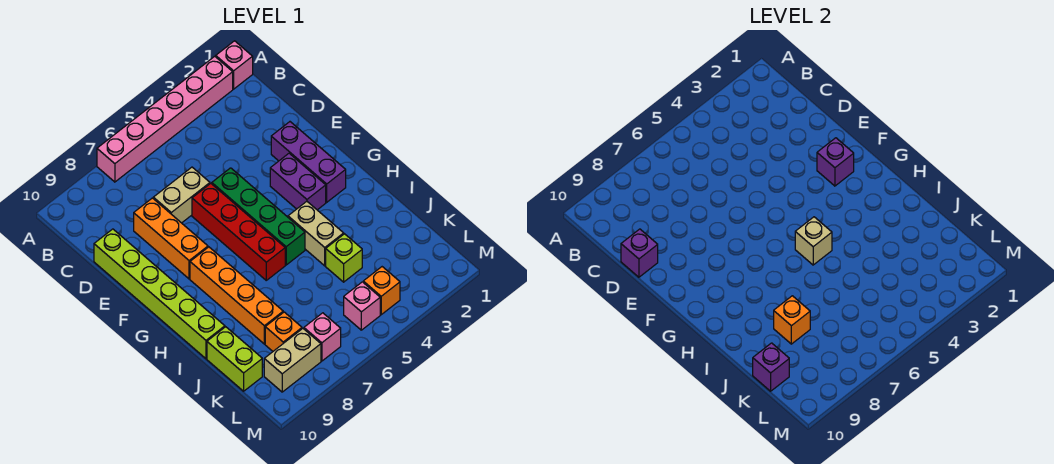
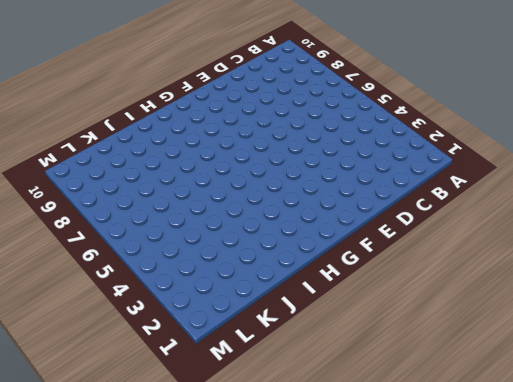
none -> pink 1x1 brick [216,41,253,89]
none -> pink 1x6 brick [97,56,233,182]
none -> tan 1x2 brick [153,167,210,223]

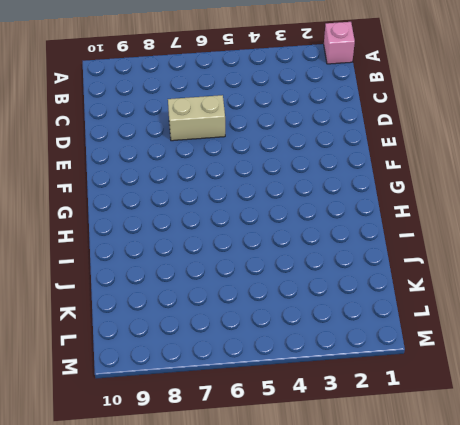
none -> pink 1x6 brick [97,56,233,182]
none -> orange 1x3 brick [134,198,208,279]
none -> lime 1x6 brick [94,229,225,359]

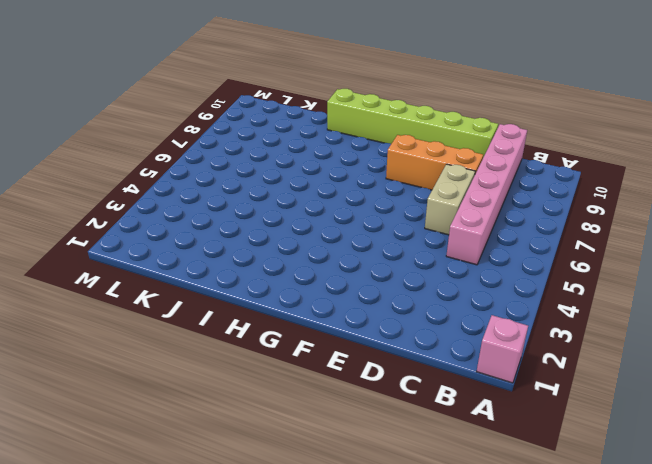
pink 1x6 brick [446,124,527,265] -> pink 1x6 brick moved to [97,56,233,182]
none -> purple 1x3 brick [271,122,346,202]
none -> green 1x4 brick [212,168,305,265]
none -> red 1x4 brick [192,184,285,280]

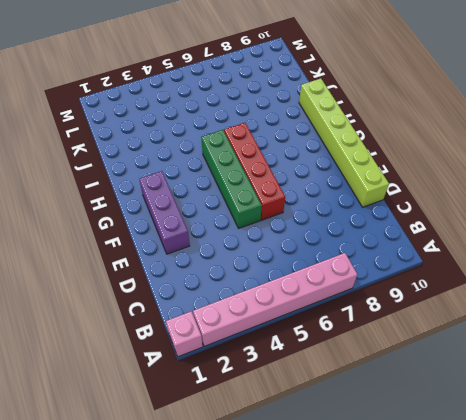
none -> tan 1x2 brick [153,167,210,223]
none -> orange 1x3 brick [134,198,208,279]
none -> purple 1x2 brick [270,153,326,210]

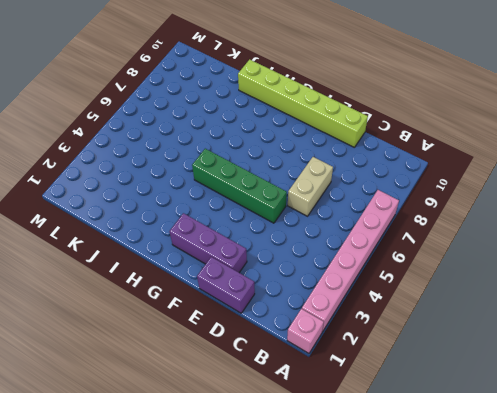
purple 1x2 brick [197,257,255,313] -> purple 1x2 brick moved to [270,153,326,210]
none -> orange 1x3 brick [134,198,208,279]
none -> red 1x4 brick [192,184,285,280]
none -> orange 1x4 brick [190,247,283,344]

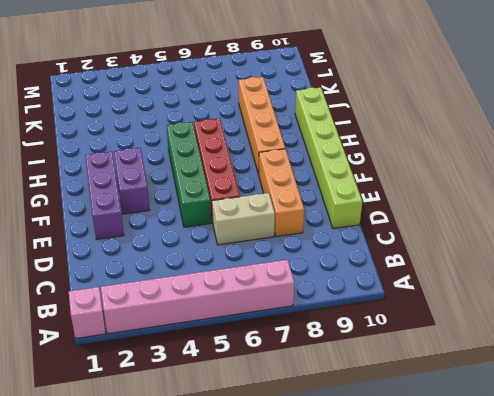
none -> tan 1x2 brick [288,201,344,266]
none -> lime 1x1 brick [326,234,362,282]
none -> lime 1x2 brick [207,327,262,391]

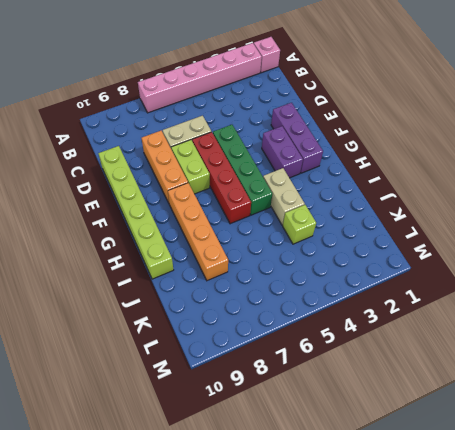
lime 1x2 brick [171,140,210,194] -> lime 1x2 brick moved to [207,327,262,391]
none -> orange 1x1 brick [265,312,302,351]
none -> orange 1x1 brick [363,267,400,315]
none -> pink 1x1 brick [344,282,380,330]

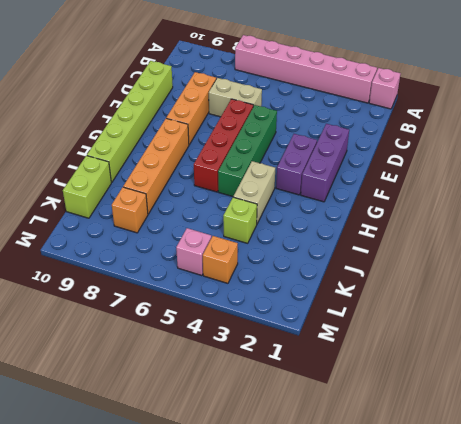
none -> pink 1x1 brick [304,313,341,361]
none -> tan 1x2 brick [264,329,321,392]
none -> purple 1x1 brick [621,229,658,277]

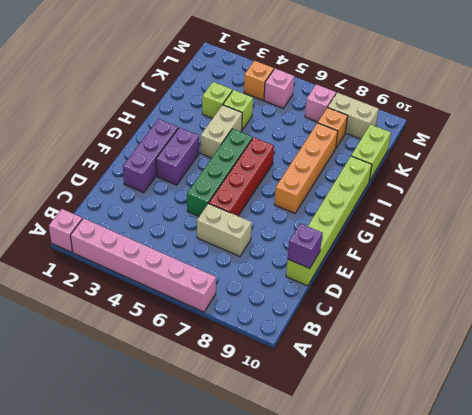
lime 1x1 brick [202,82,232,119] -> none
none -> orange 1x3 brick [134,198,208,279]
none -> purple 1x1 brick [817,138,854,186]
none -> tan 1x1 brick [795,217,832,265]

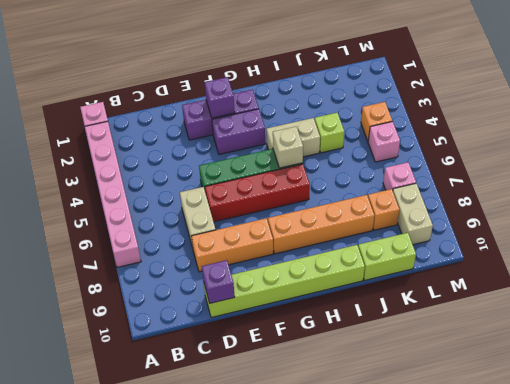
none -> orange 1x1 brick [774,296,810,344]
none -> purple 1x1 brick [753,343,789,391]

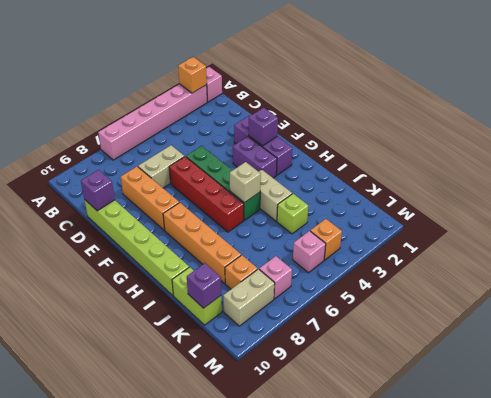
orange 1x1 brick [178,57,207,93] -> orange 1x1 brick moved to [774,296,810,344]

